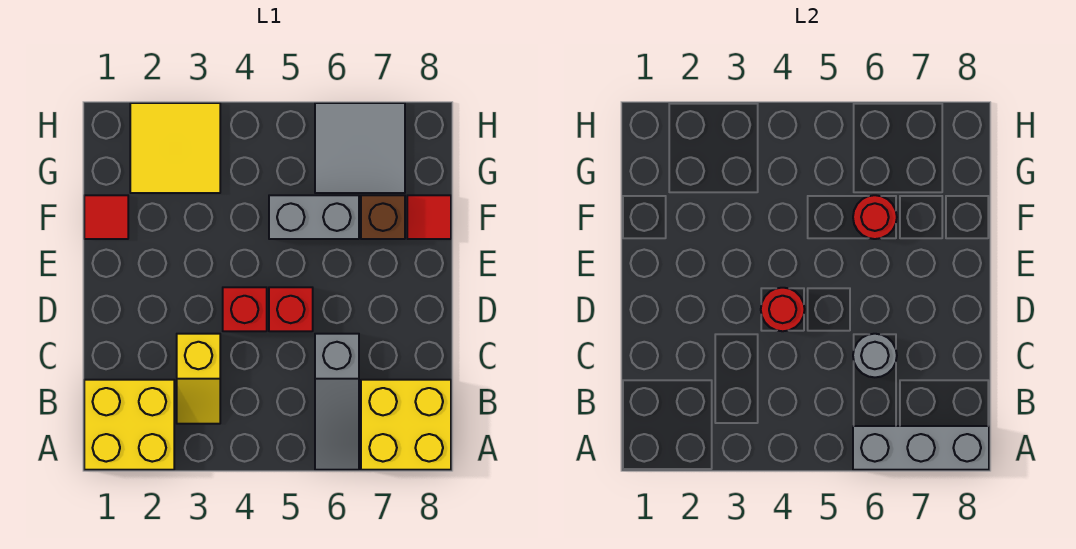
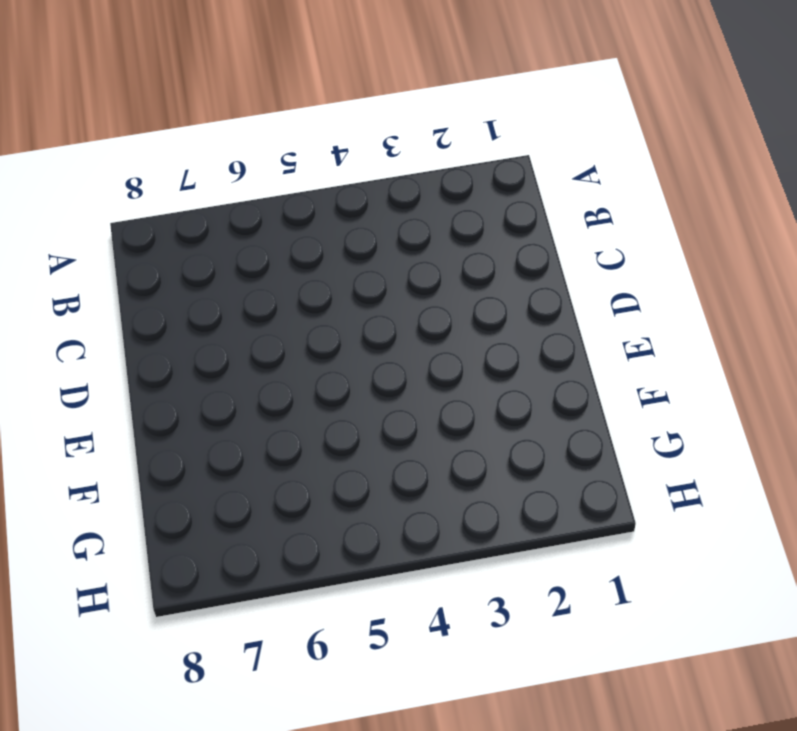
none -> yellow 2x2 brick [84,380,174,470]
none -> grey 1x3 slope [315,334,359,470]
none -> yellow 2x2 brick [361,380,451,470]

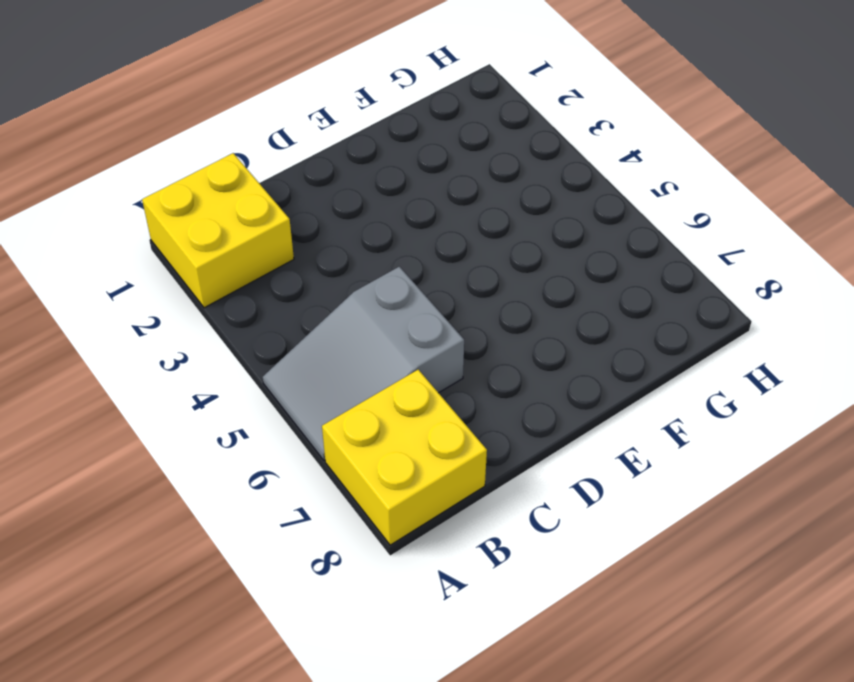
grey 2x3 slope [263,267,464,461] -> grey 1x3 slope [315,334,359,470]
none -> yellow 1x2 slope [177,334,220,424]
none -> red 1x1 brick [223,287,267,331]
none -> red 1x1 brick [269,287,313,331]

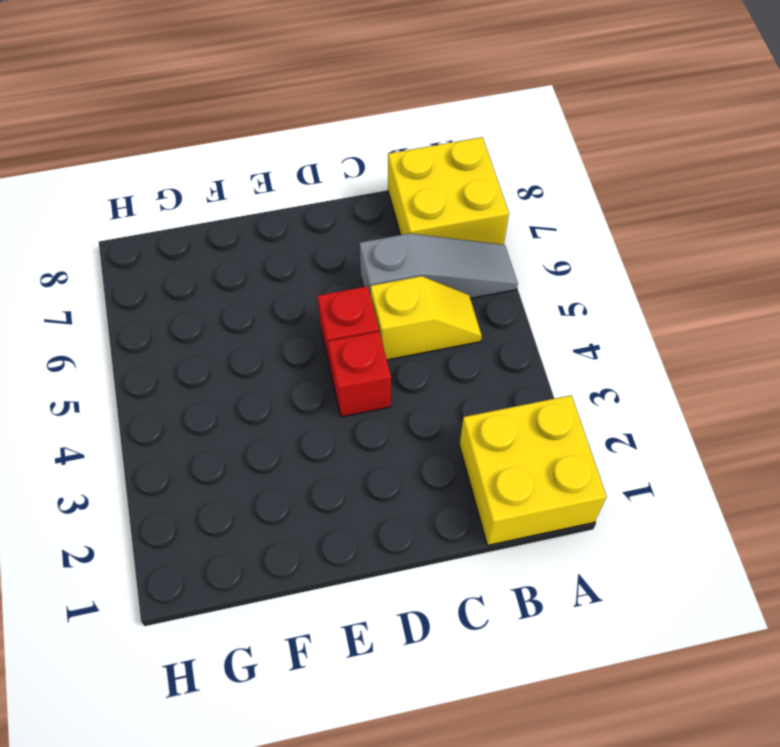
yellow 1x2 slope [370,276,482,360] -> yellow 1x2 slope moved to [177,334,220,424]
none -> red 1x1 tile [84,195,128,239]
none -> grey 1x2 brick [269,195,359,239]
none -> brown 1x1 brick [361,195,405,239]

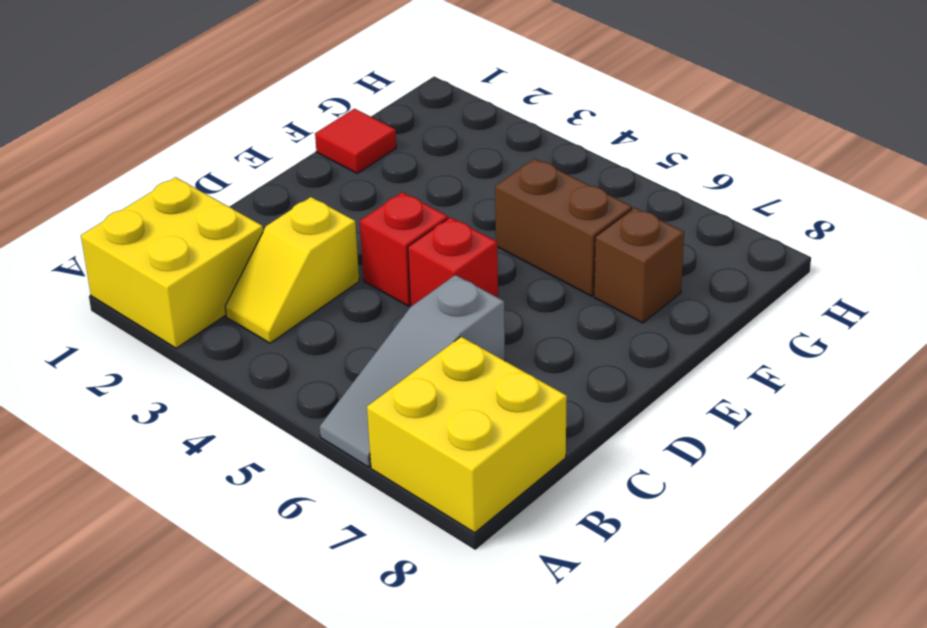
brown 1x2 brick [495,159,632,296] -> grey 1x2 brick [269,195,359,239]
none -> red 1x1 tile [407,195,451,239]
none -> yellow 2x2 tile [130,103,220,193]
none -> grey 2x2 tile [315,103,405,193]

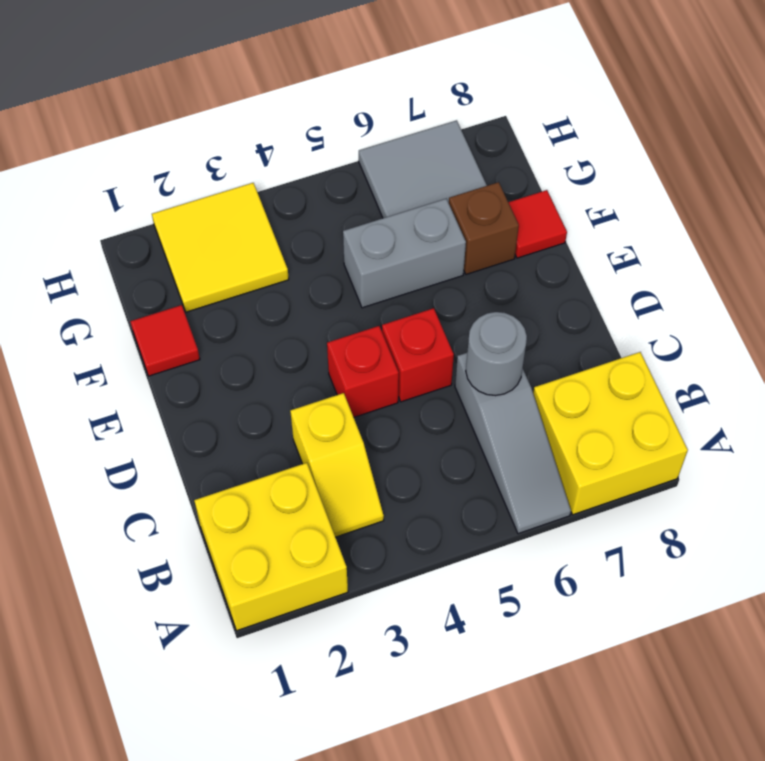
none -> grey 1x3 brick [853,426,989,470]
none -> red 1x1 round brick [761,288,805,331]
none -> red 1x1 round brick [853,195,897,239]

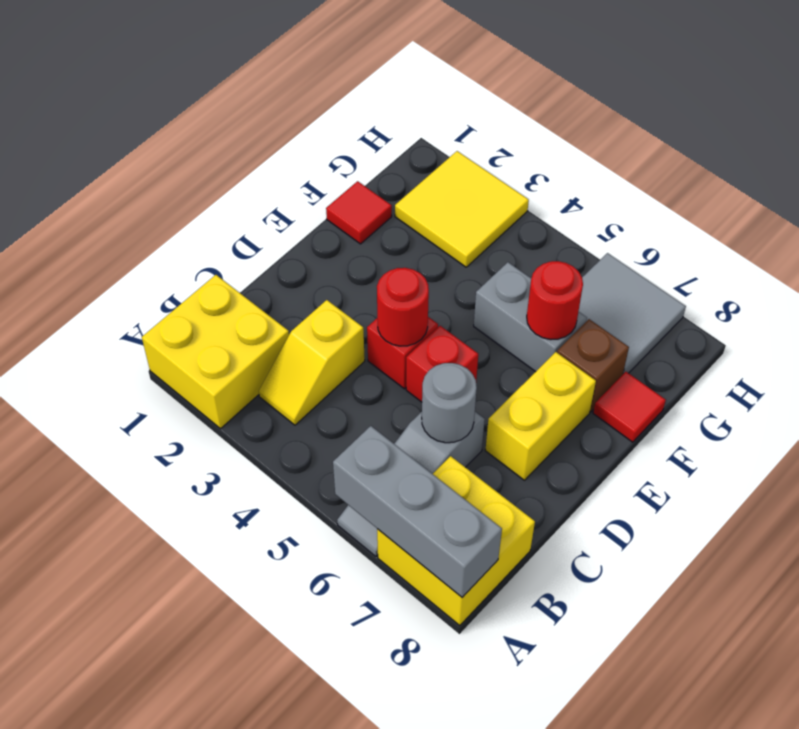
yellow 1x2 brick [485,352,596,480] -> none

